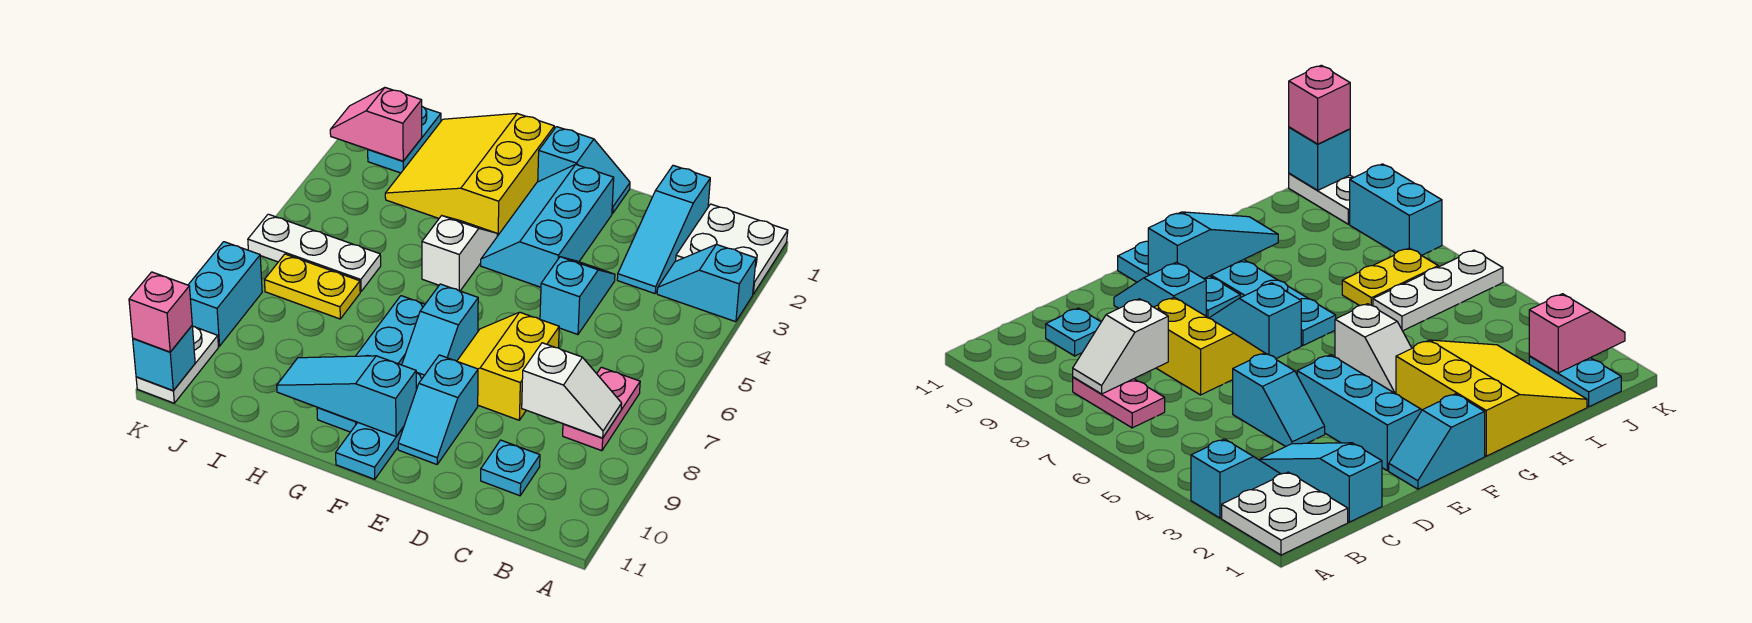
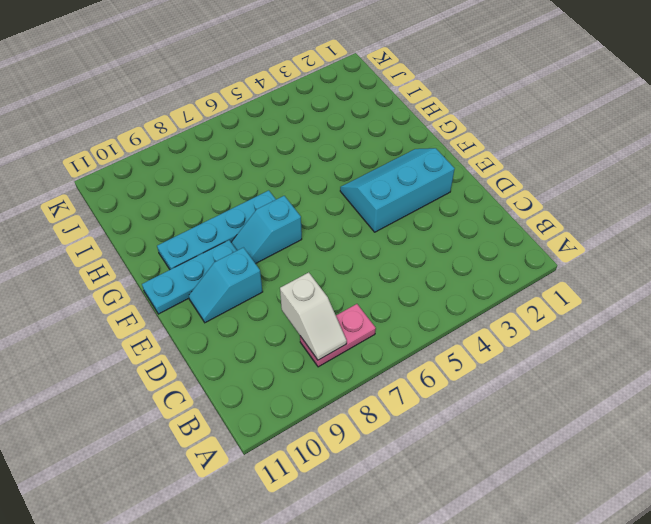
none -> white 2x2 plate [676,204,788,294]
none -> cyan 1x2 slope [657,244,756,322]
none -> cyan 1x3 slope [617,165,710,294]

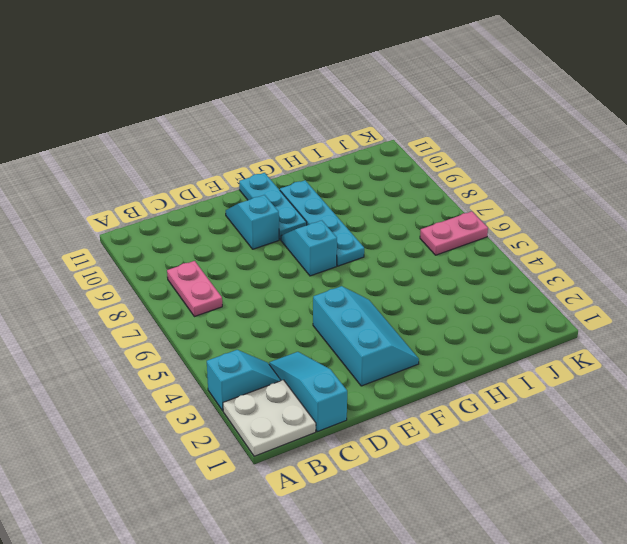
pink 1x2 plate [420,211,488,255] -> white 1x3 plate [248,214,381,292]
none -> cyan 1x1 plate [481,440,540,496]
none -> cyan 1x2 slope [540,257,615,335]
none -> yellow 2x2 slope [457,312,559,420]

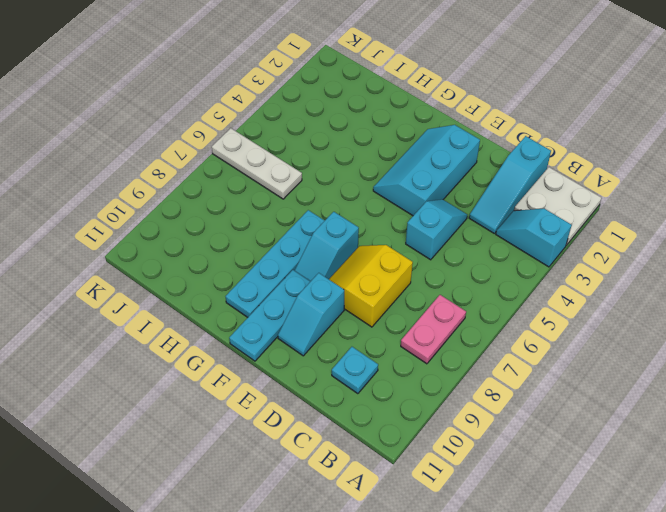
none -> cyan 1x2 slope [538,127,630,214]
none -> yellow 3x3 slope [385,113,554,236]
none -> white 1x2 slope [422,216,497,291]

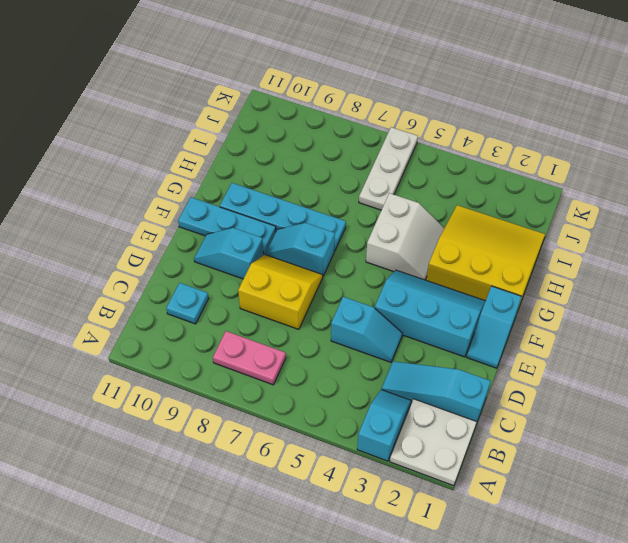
white 2x2 slope [366,193,444,280] -> white 1x2 slope [422,216,497,291]
none -> yellow 1x2 plate [265,254,360,319]
none -> cyan 1x2 plate [368,107,441,173]
none -> cyan 1x2 brick [188,242,262,346]

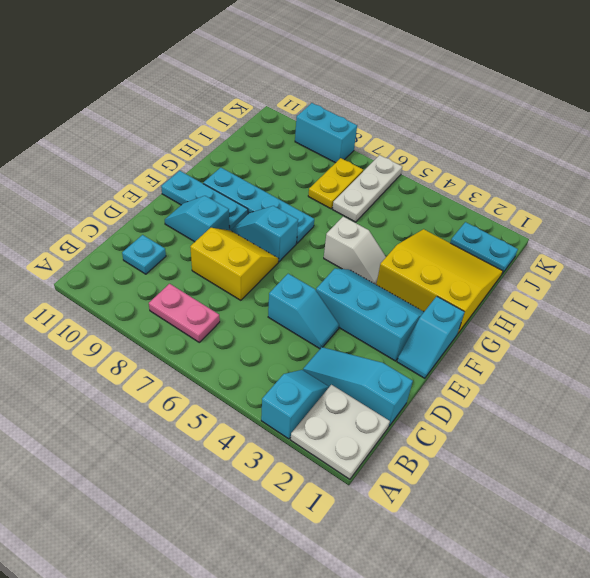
none -> white 1x2 plate [136,327,219,403]
none -> white 1x2 slope [522,343,622,438]
none -> cyan 1x3 slope [277,356,416,436]

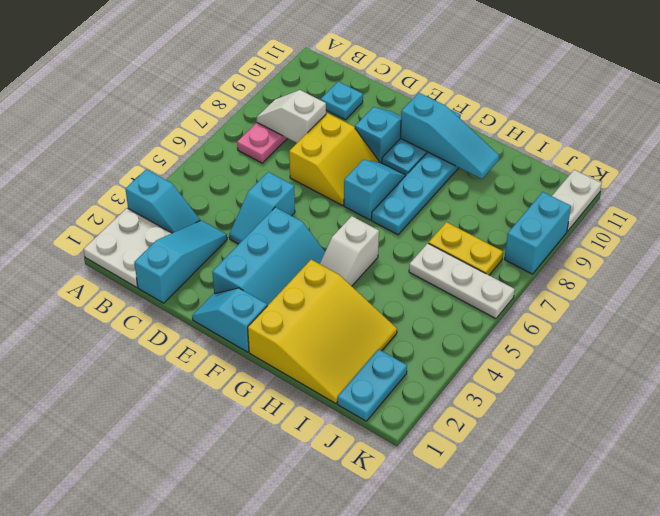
none -> pink 1x2 slope [330,88,422,161]
none -> cyan 1x1 brick [133,326,195,391]
none -> pink 1x1 brick [129,272,192,352]

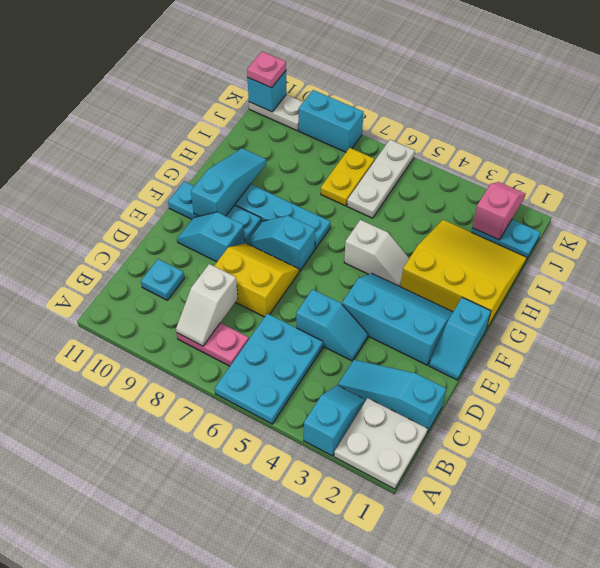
cyan 2x3 plate [215,314,323,424] -> none
pink 1x1 plate [247,52,286,88] -> pink 1x1 brick [129,272,192,352]

